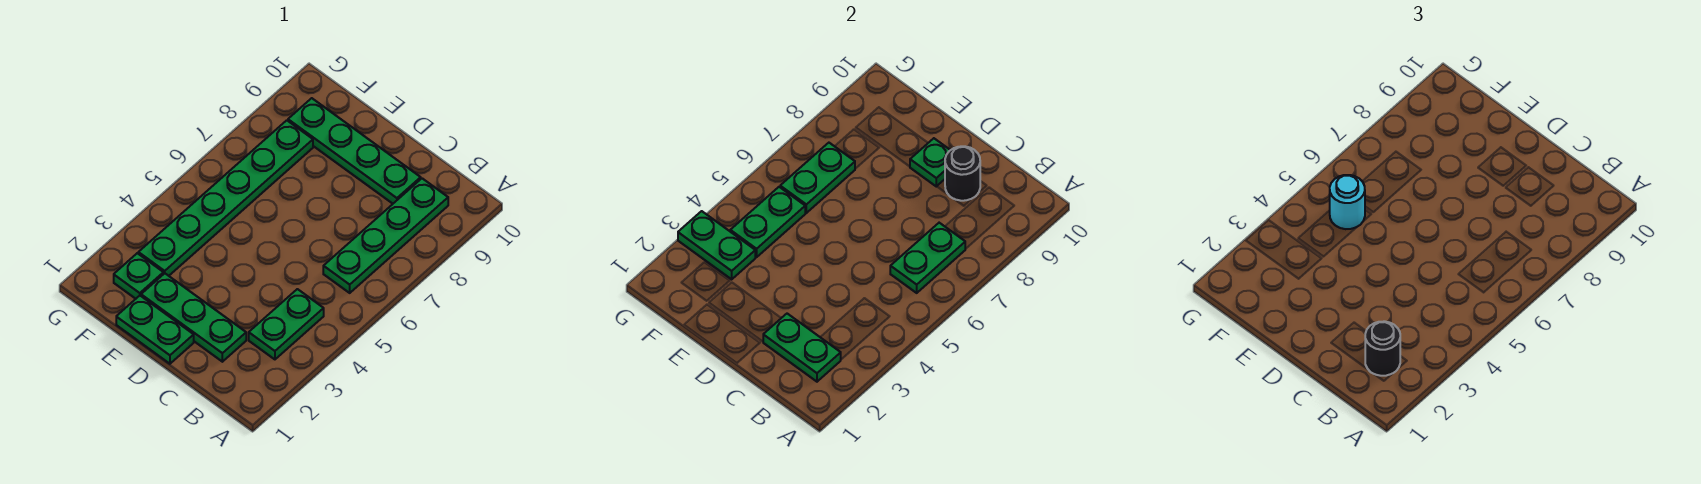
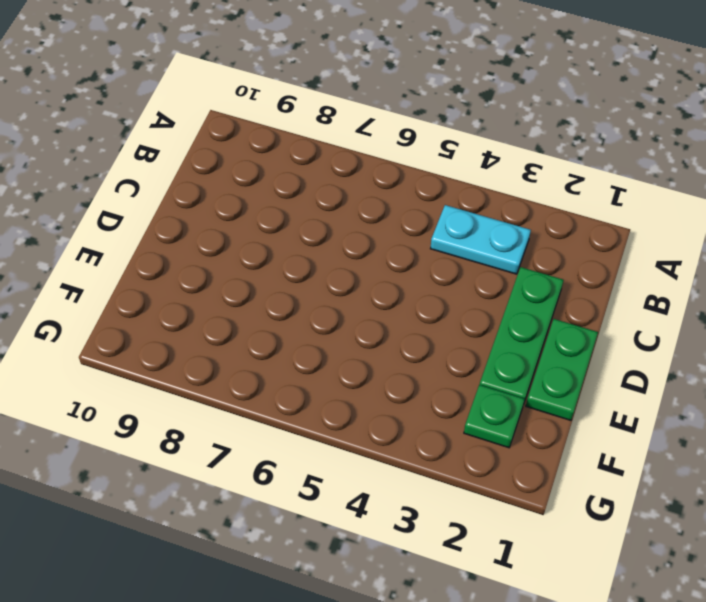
cyan 1x2 plate [430,205,531,274] -> green 1x2 plate [249,289,324,359]
none -> green 1x4 plate [323,178,448,293]
none -> green 1x4 plate [288,98,421,204]
none -> green 1x6 plate [138,120,313,276]

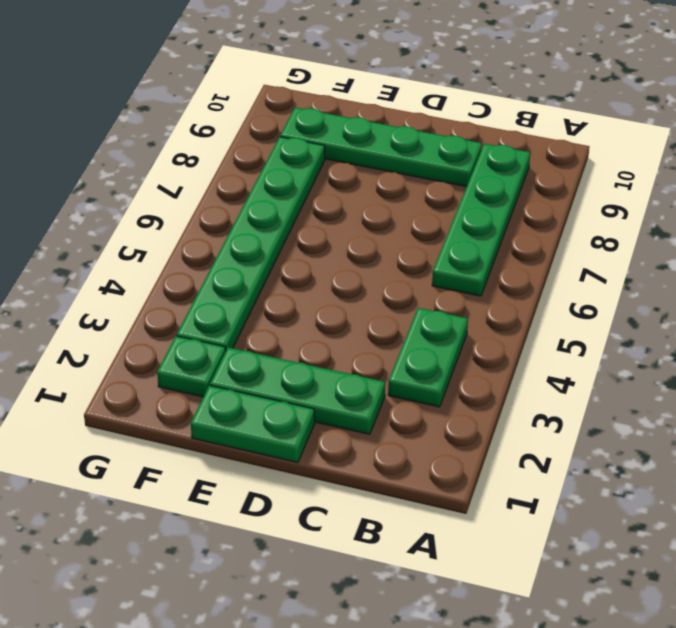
none -> green 1x2 plate [763,314,841,382]
none -> green 1x2 plate [890,223,965,293]
none -> black 1x1 round brick [945,146,980,201]

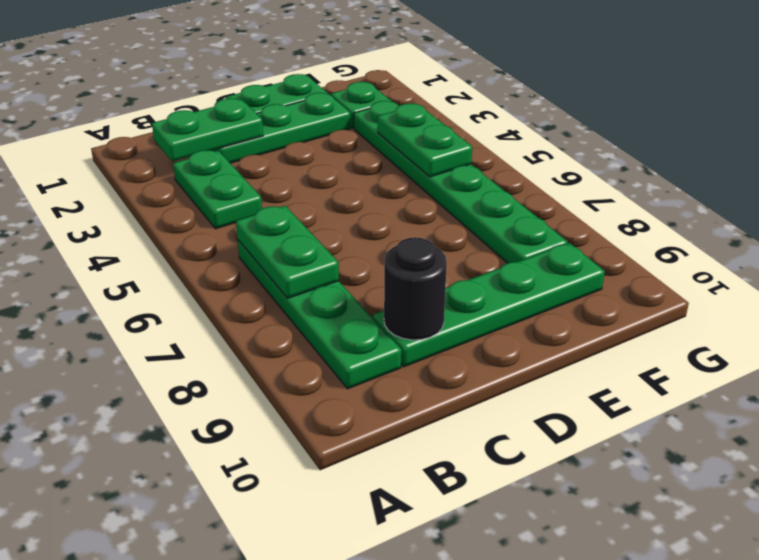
none -> green 1x1 plate [910,138,950,186]
none -> green 1x2 plate [678,211,755,279]
none -> green 1x2 plate [780,143,855,213]

